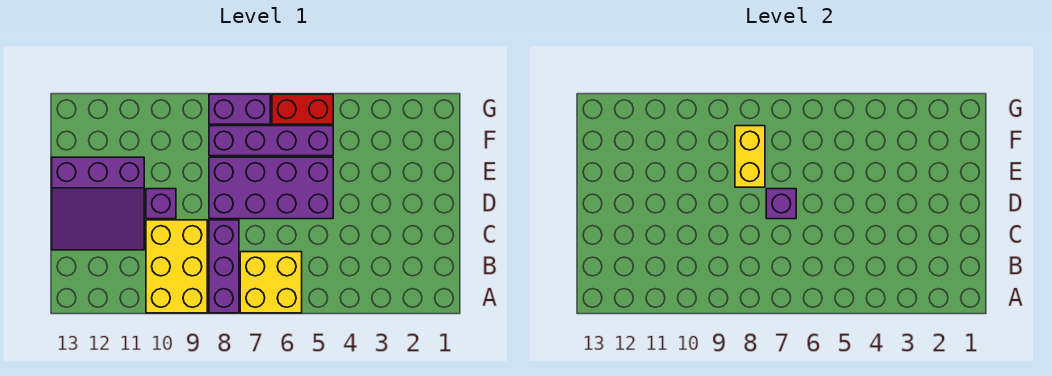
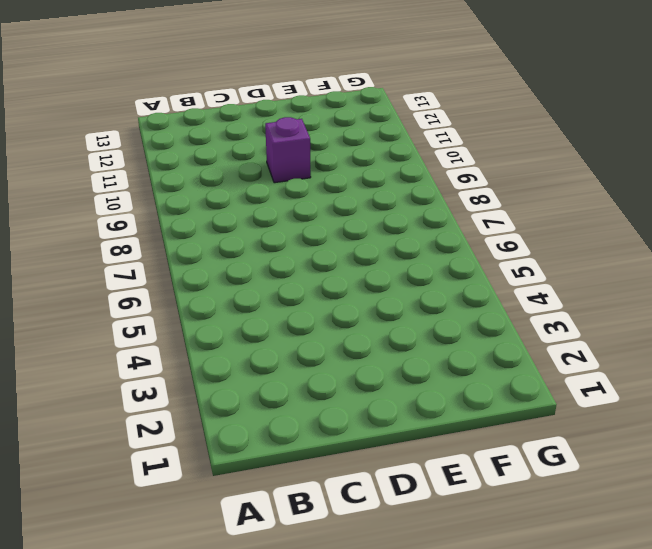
none -> yellow 2x2 brick [240,252,302,313]
none -> purple 1x3 brick [209,220,239,313]

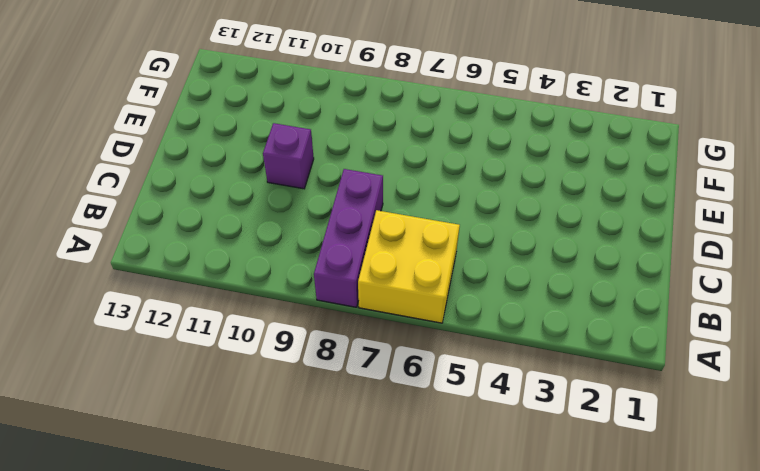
none -> yellow 2x3 brick [146,220,207,313]
none -> purple 3x3 slope [52,157,144,250]

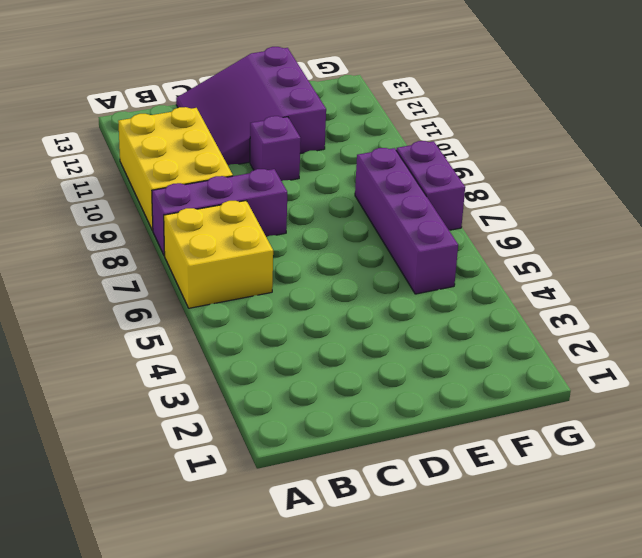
yellow 2x3 brick [118,107,233,231] -> yellow 2x3 brick turned to [146,220,207,313]
none -> purple 2x4 brick [209,157,333,219]
none -> red 1x2 brick [272,94,333,124]

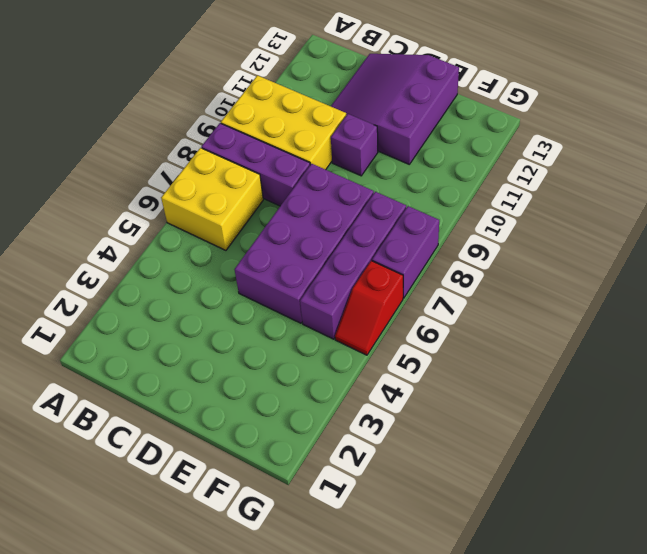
red 1x2 slope [335,261,403,355] -> red 1x2 brick [272,94,333,124]
none -> purple 1x1 brick [766,189,796,219]
none -> yellow 1x2 brick [735,126,765,187]

